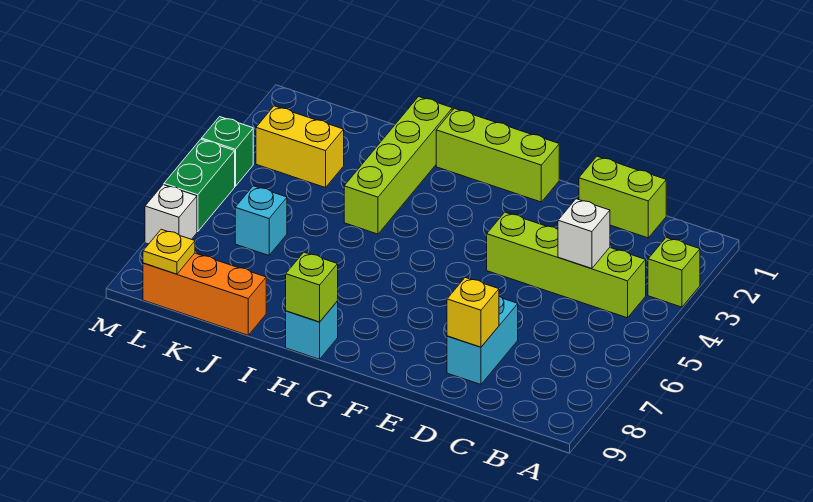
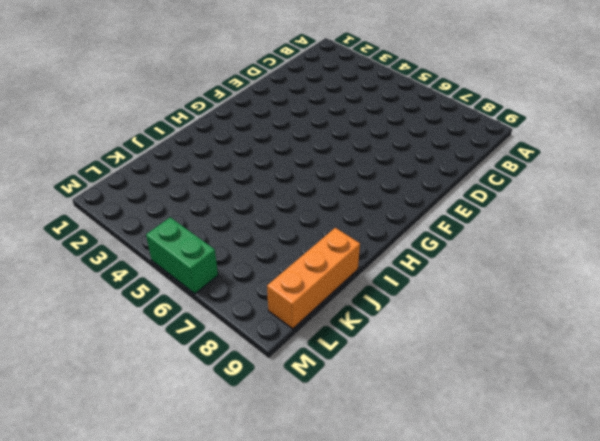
none -> lime 1x1 brick [648,238,700,307]
none -> lime 1x4 brick [487,212,646,318]
none -> lime 1x2 brick [579,156,666,238]

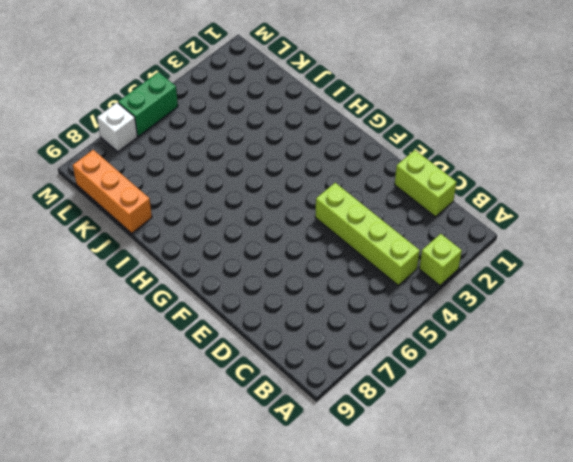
none -> cyan 1x2 brick [447,296,518,384]
none -> lime 1x3 brick [436,108,559,202]
none -> cyan 1x1 brick [286,301,338,359]

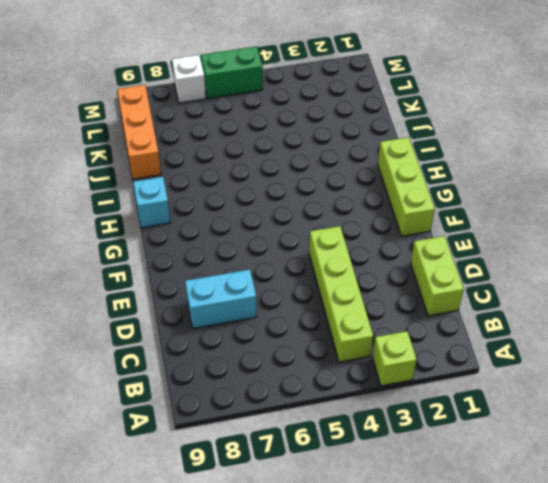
none -> lime 1x4 brick [344,97,452,234]
none -> yellow 1x2 brick [256,106,344,188]
none -> cyan 1x1 brick [235,186,287,255]

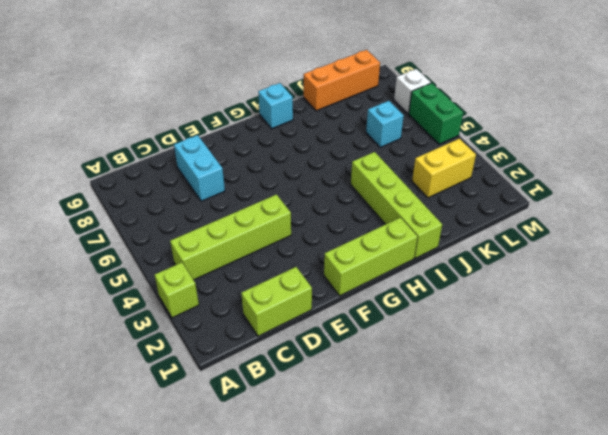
none -> green 1x1 brick [202,117,253,186]
none -> white 1x1 brick [558,199,610,269]
none -> yellow 1x1 brick [447,278,499,347]

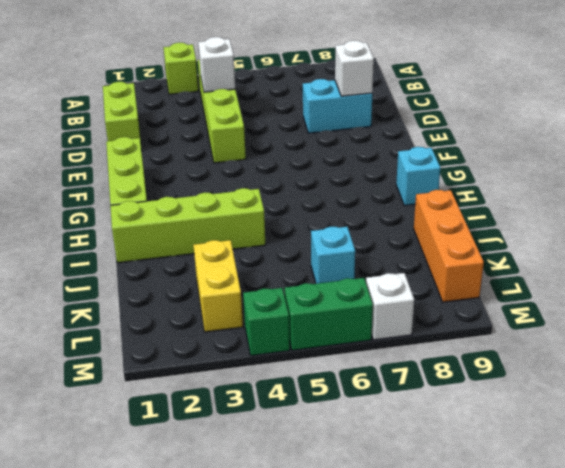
white 1x1 brick [335,41,374,96] -> yellow 1x1 brick [447,278,499,347]
none -> lime 1x1 brick [286,252,338,322]
none -> yellow 1x1 plate [143,229,195,274]

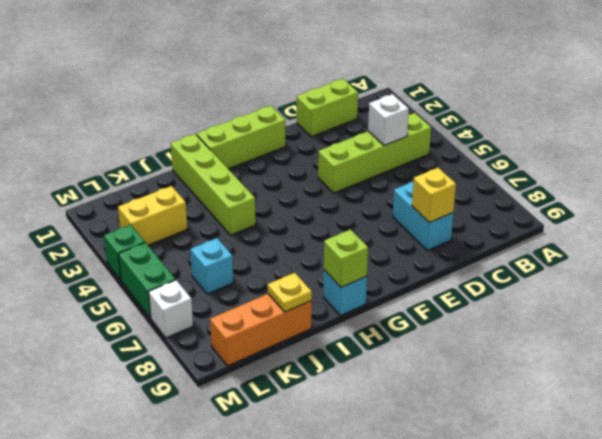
yellow 1x1 plate [268,273,312,312] -> yellow 1x1 plate moved to [143,229,195,274]
none -> lime 1x1 brick [648,238,700,307]

